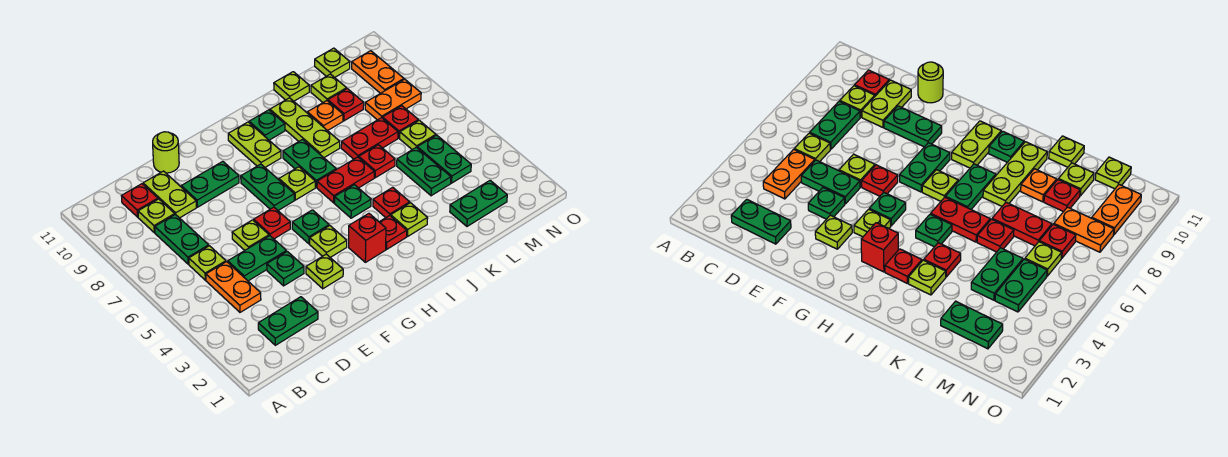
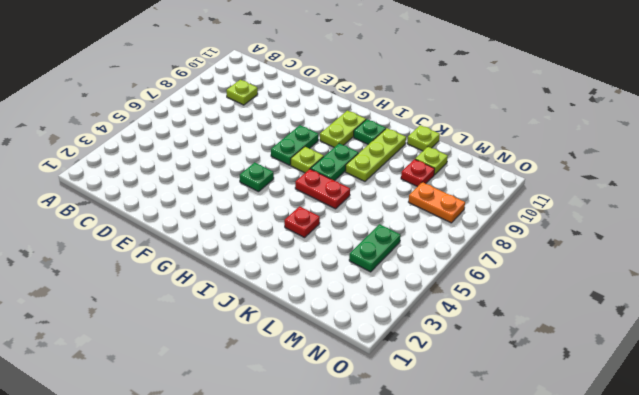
none -> green 1x2 plate [258,297,318,345]
none -> orange 1x2 plate [206,262,261,312]
none -> lime 1x1 plate [189,246,226,280]
none -> green 1x2 plate [155,214,209,264]

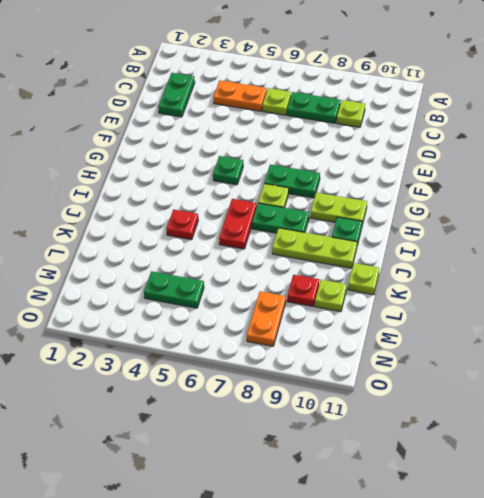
none -> red 1x1 plate [122,184,158,217]
none -> green 1x2 plate [228,236,286,281]
none -> lime 1x2 plate [143,171,196,218]
none -> green 1x1 plate [267,251,304,286]

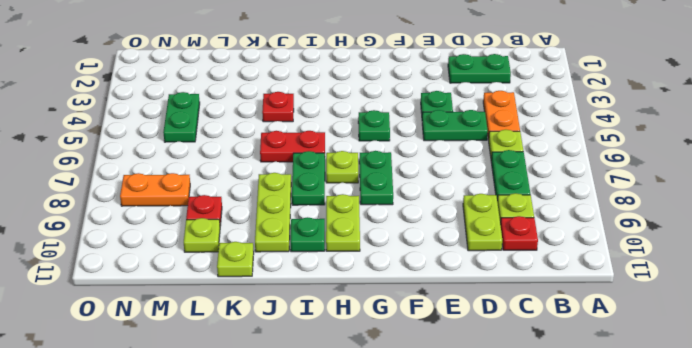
none -> lime 1x1 plate [232,220,269,250]
none -> green 1x2 plate [181,161,239,207]
none -> lime 1x1 round brick [153,132,179,173]
none -> lime 1x1 plate [306,254,343,289]

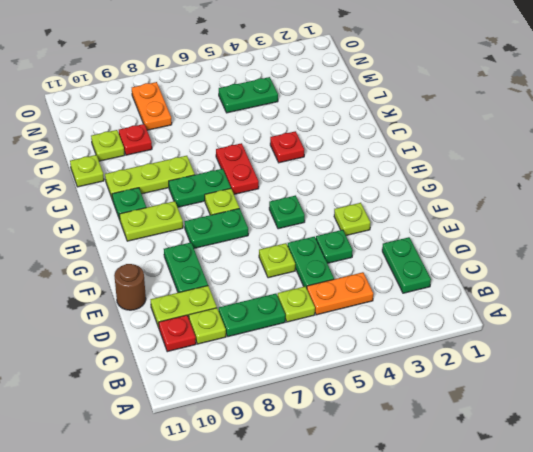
brown 1x1 round brick [114,264,146,310] -> lime 1x1 round brick [153,132,179,173]
none -> red 1x1 plate [254,207,290,239]
none -> lime 1x1 plate [310,226,347,258]
none -> red 1x1 brick [349,213,386,262]
none -> red 1x1 plate [380,215,407,249]

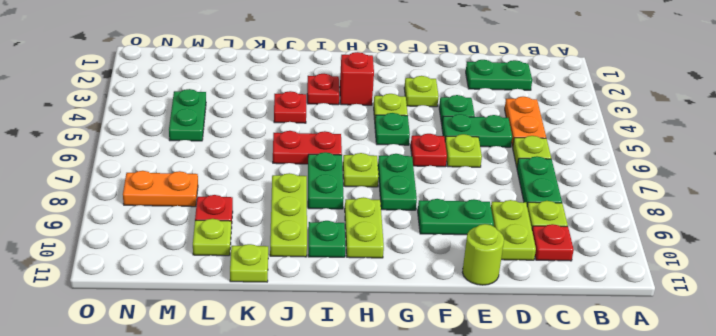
none -> green 1x1 plate [334,185,371,218]
none -> lime 1x1 plate [391,203,428,237]
none -> red 1x1 plate [359,145,395,178]
none -> red 1x2 plate [341,118,398,159]

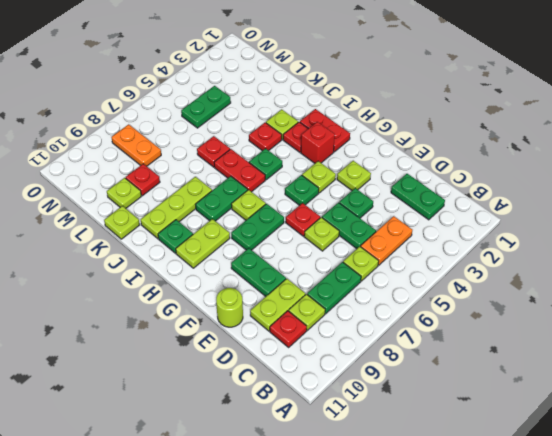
red 1x2 plate [300,109,350,152] -> red 1x2 plate moved to [341,118,398,159]
none -> orange 1x1 plate [307,101,343,131]
none -> green 1x2 plate [450,180,507,226]
none -> green 1x2 plate [397,147,451,196]
none -> lime 1x1 plate [400,120,436,150]

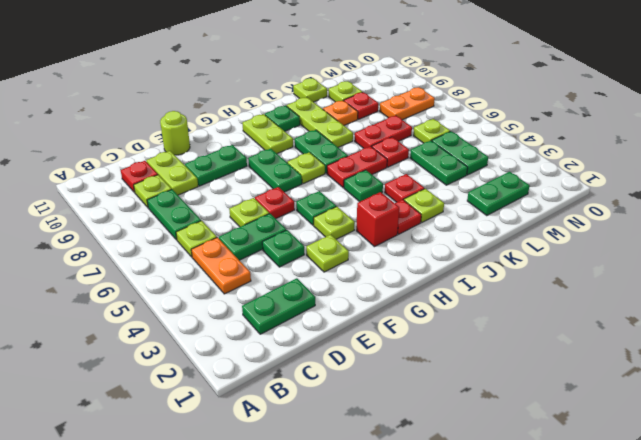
none -> red 1x1 plate [383,106,418,138]
none -> lime 1x1 plate [315,48,350,77]
none -> orange 1x2 plate [352,51,404,93]

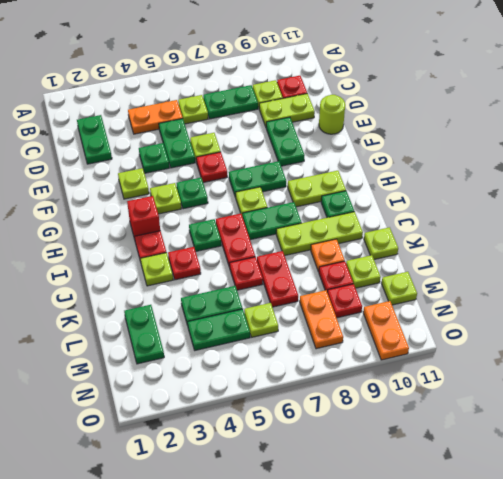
red 1x1 plate [327,284,362,318] -> red 1x1 plate moved to [383,106,418,138]
orange 1x2 plate [363,301,409,360] -> orange 1x2 plate turned to [352,51,404,93]

